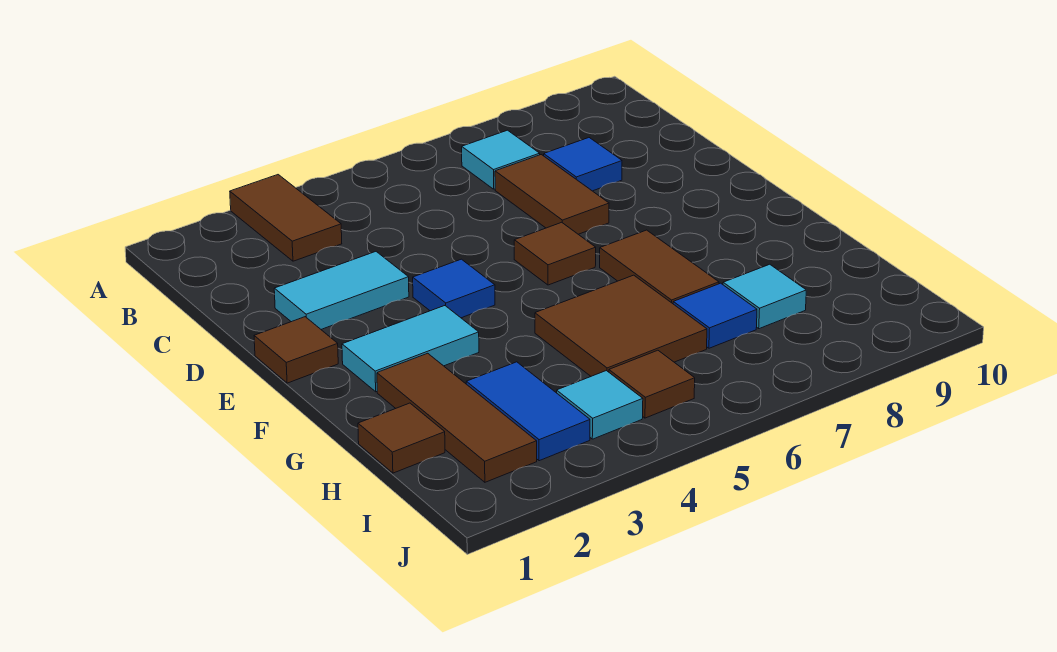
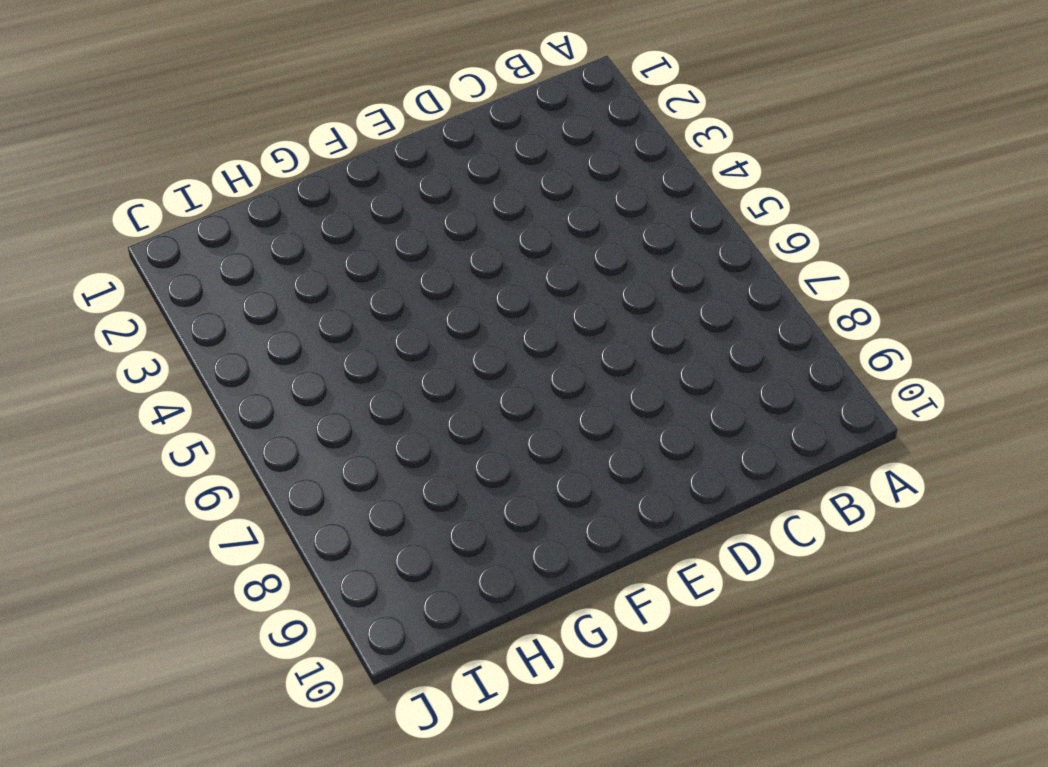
none -> brown 1x2 tile [230,175,342,261]
none -> cyan 1x1 tile [462,130,540,189]
none -> brown 1x2 tile [495,155,609,234]

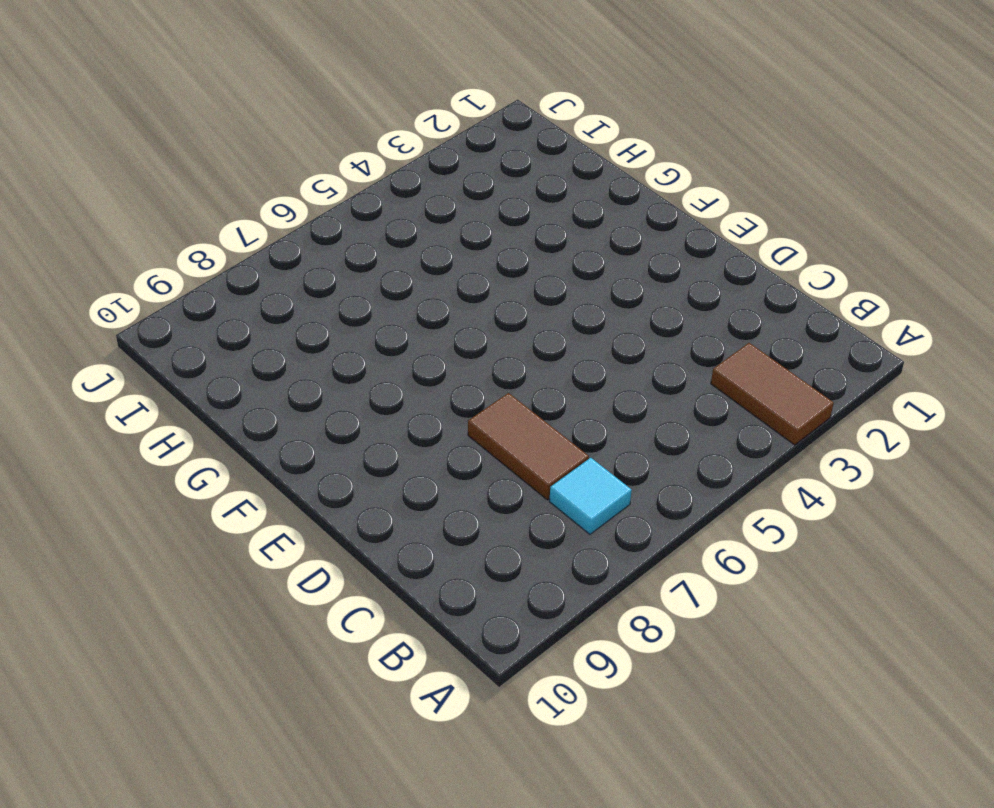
none -> blue 1x1 tile [544,138,622,191]
none -> cyan 1x2 tile [274,252,409,329]
none -> brown 1x1 tile [254,317,338,383]

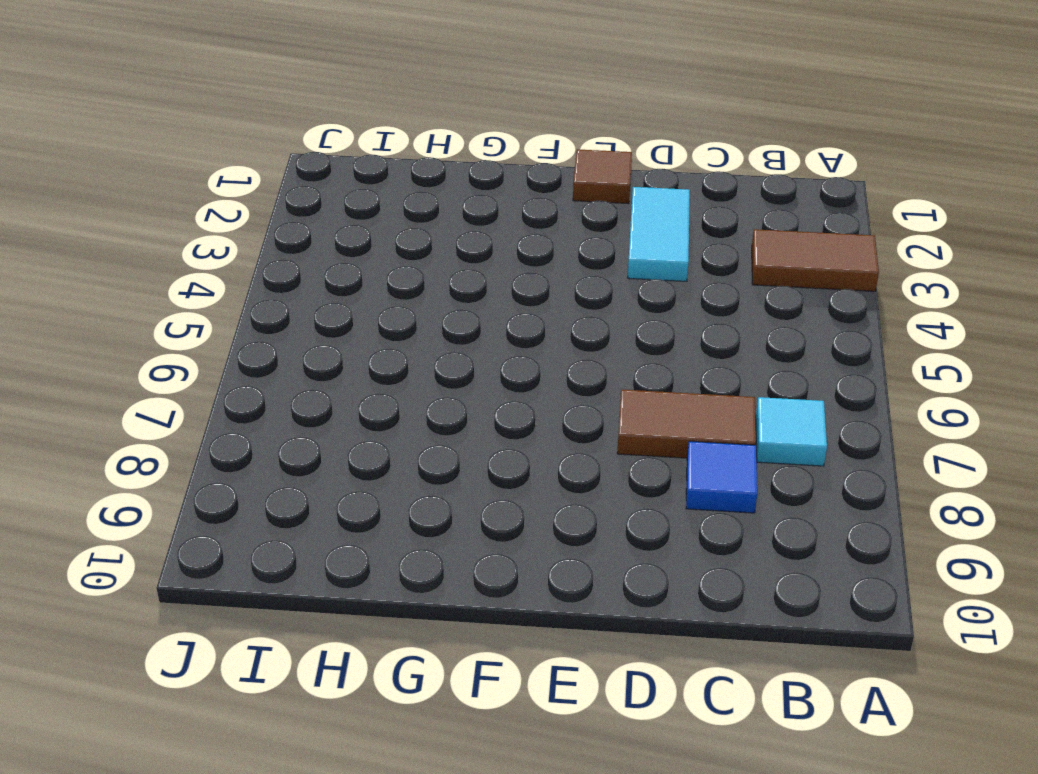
none -> blue 1x1 tile [413,259,495,318]
none -> brown 1x1 tile [514,222,596,285]
none -> cyan 1x2 tile [342,306,479,392]

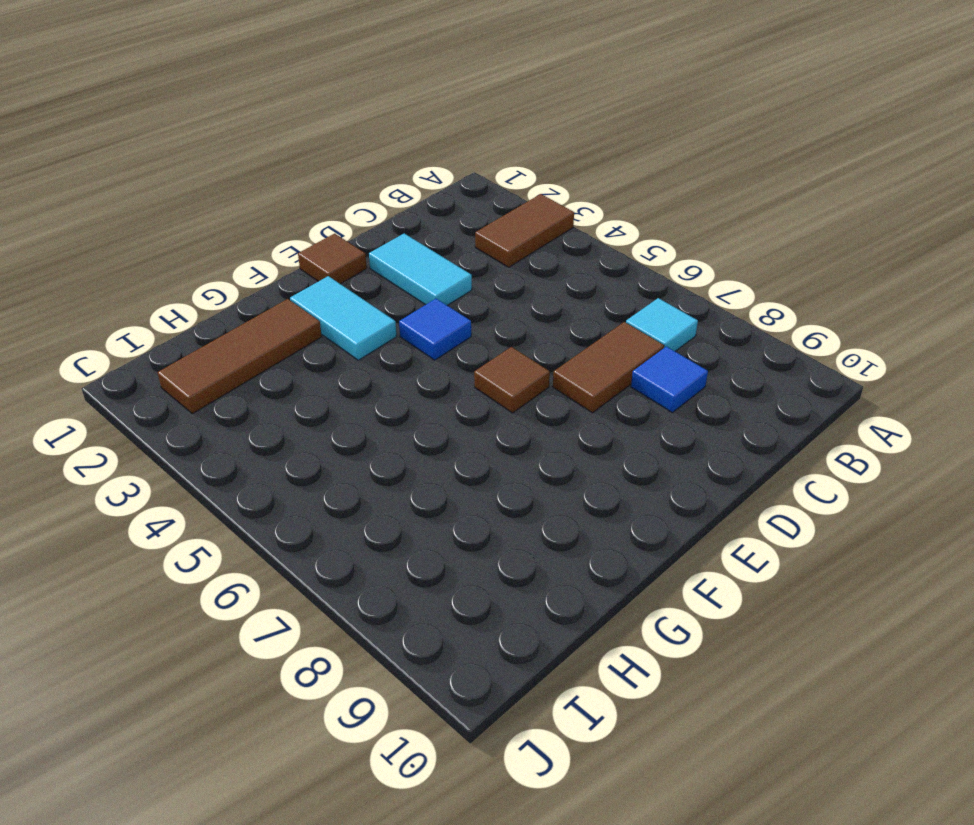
none -> brown 1x2 tile [600,230,719,304]
none -> brown 2x2 tile [535,275,707,376]
none -> brown 1x1 tile [358,403,445,473]

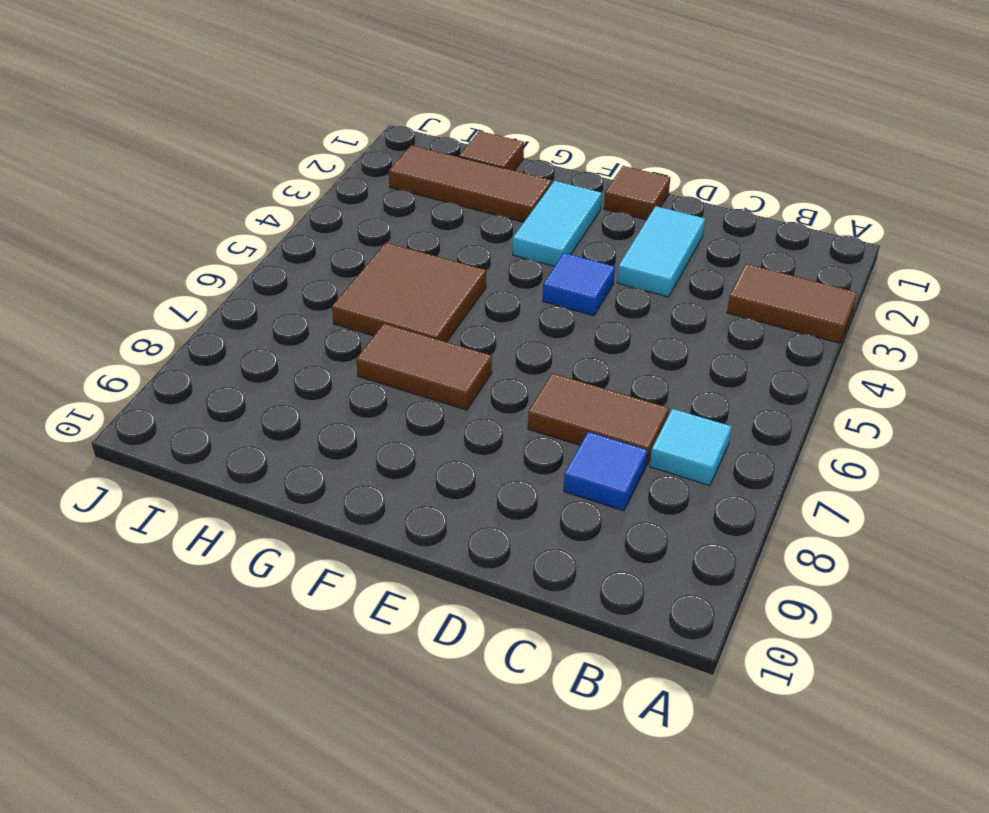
none -> brown 1x1 tile [514,222,596,285]
none -> blue 1x2 tile [466,362,590,461]
none -> blue 1x1 tile [673,283,757,348]

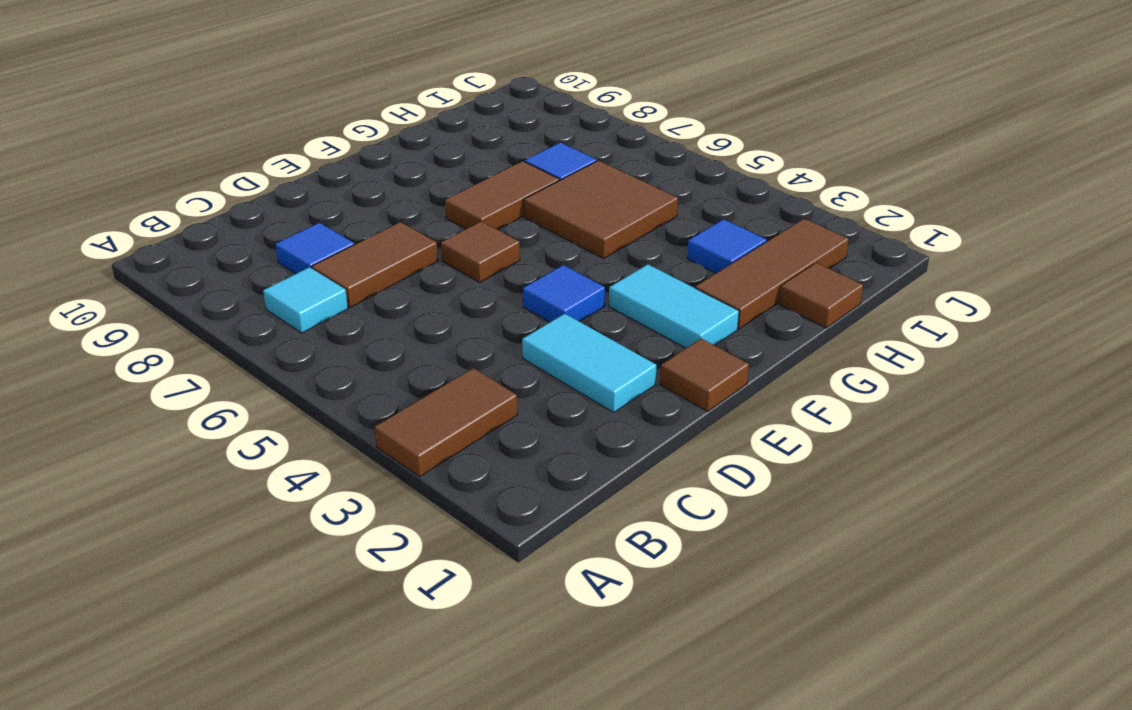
blue 1x1 tile [687,219,767,273] -> blue 1x2 tile [466,362,590,461]
none -> cyan 1x1 tile [723,264,806,329]
none -> cyan 1x1 tile [557,371,643,439]
none -> brown 1x1 tile [609,350,695,418]

